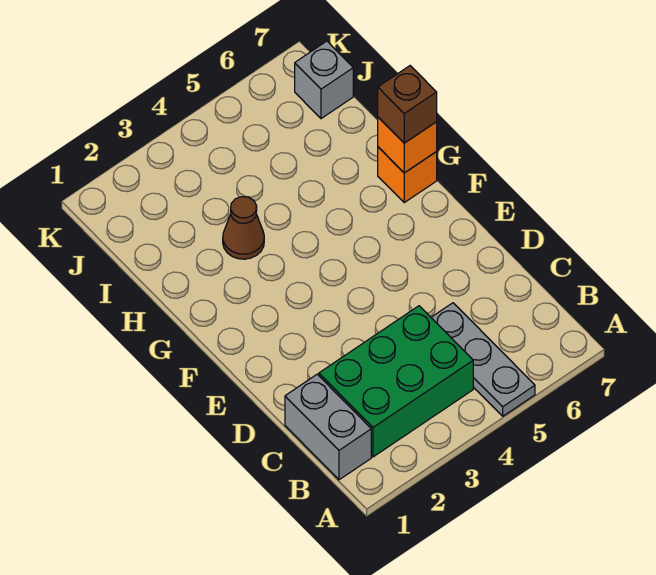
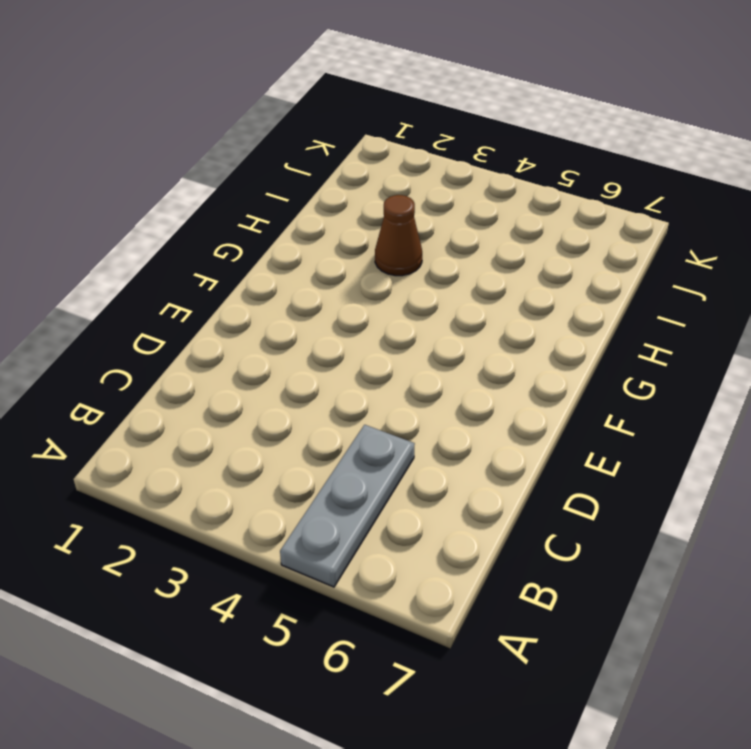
none -> grey 1x2 brick [285,374,371,480]
none -> green 2x3 brick [319,306,473,457]

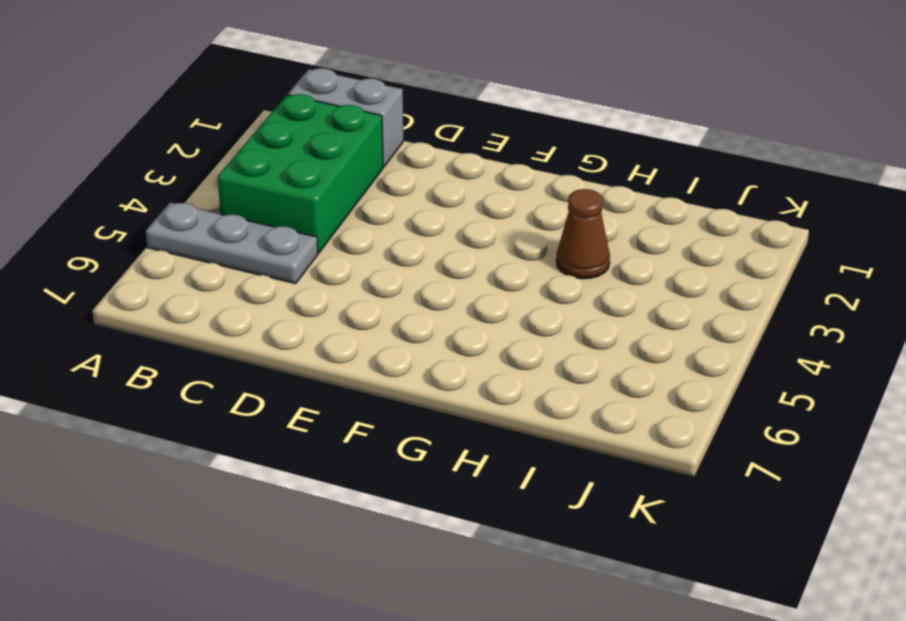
none -> orange 1x1 brick [378,147,437,202]
none -> grey 1x1 brick [295,41,353,119]

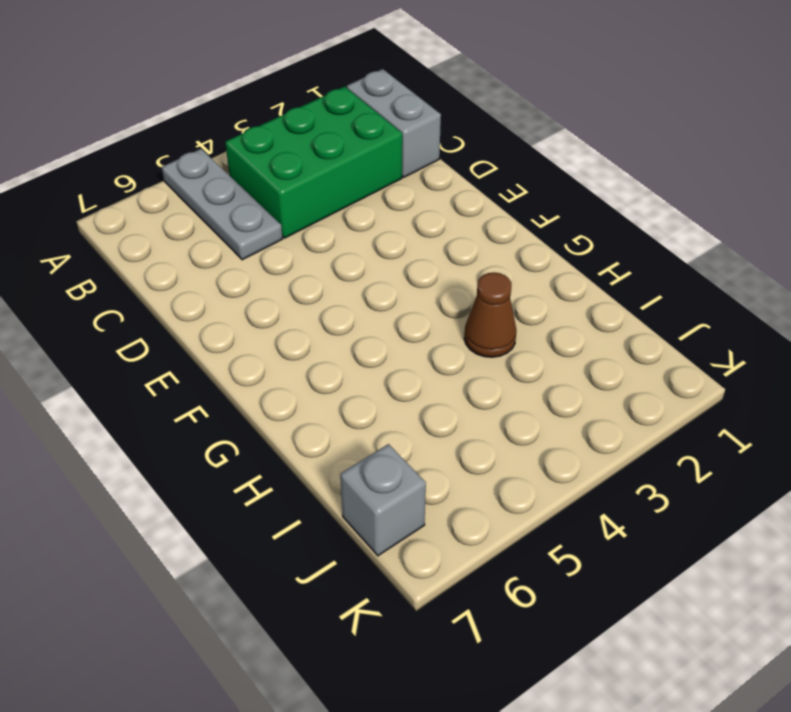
none -> orange 1x1 brick [378,147,437,202]
none -> orange 1x1 brick [378,117,437,173]

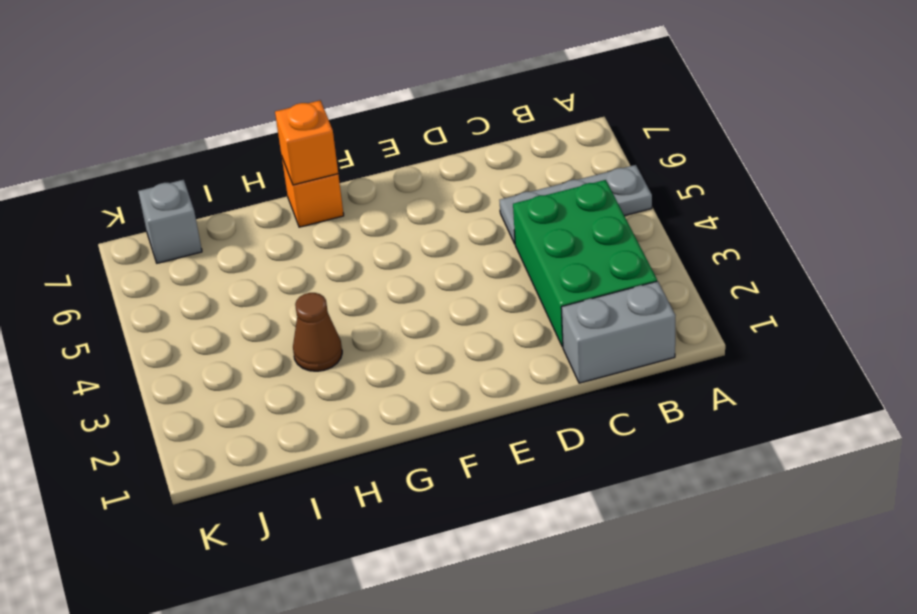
none -> brown 1x1 brick [378,66,437,143]

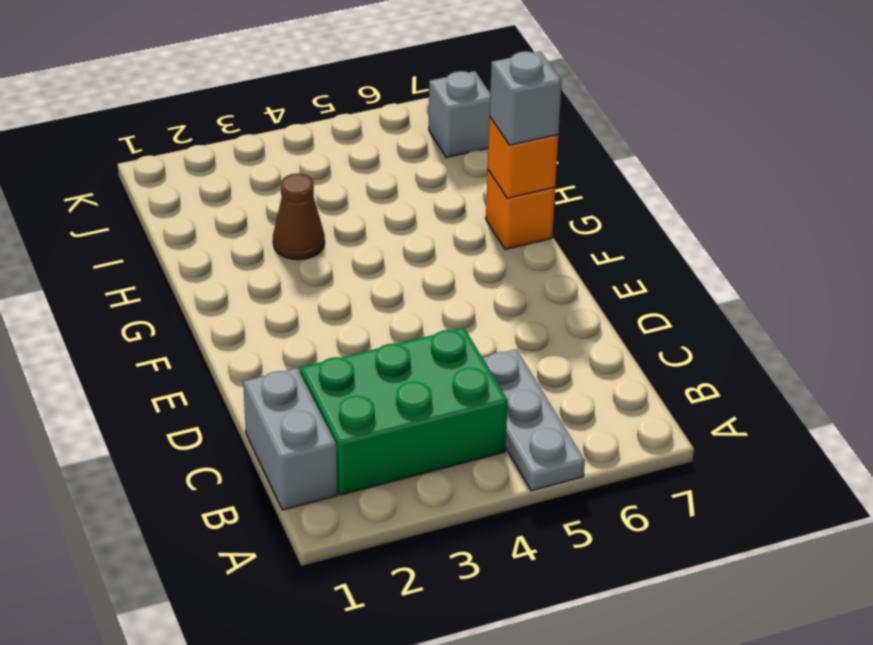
grey 1x1 brick [490,51,562,145] -> brown 1x1 brick [378,66,437,143]

